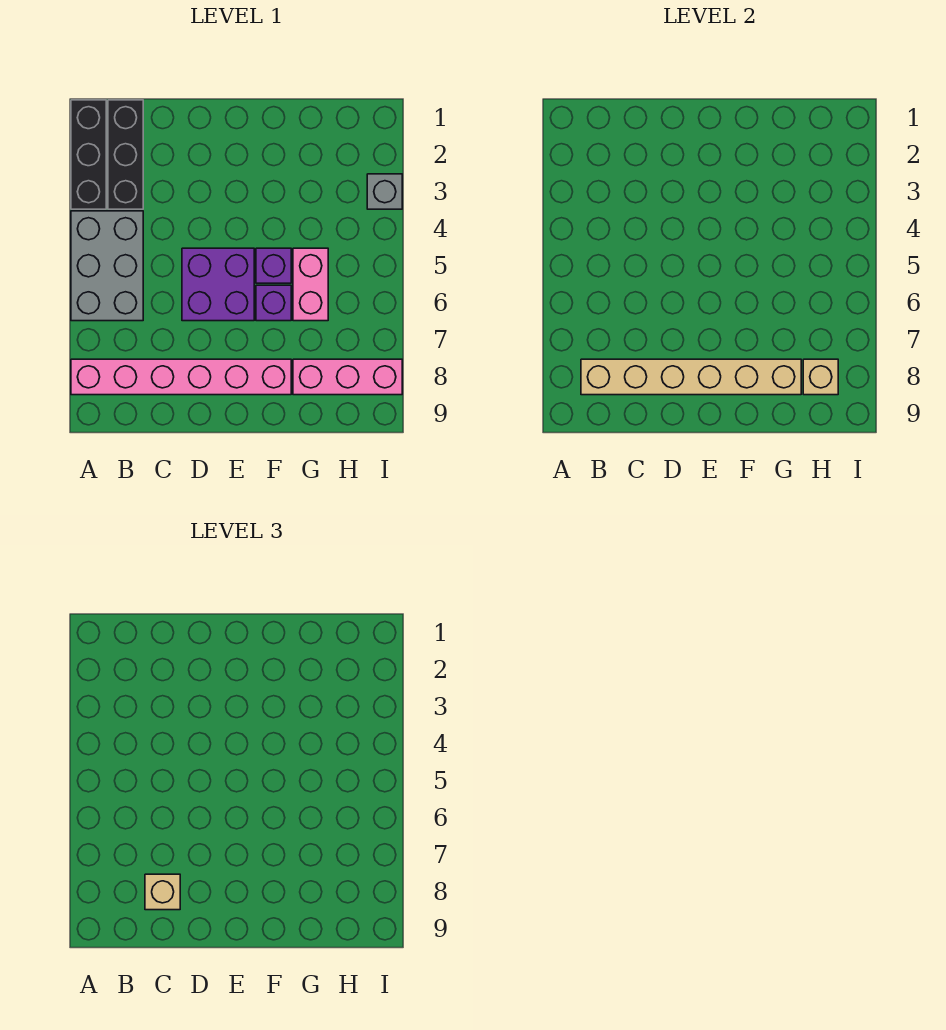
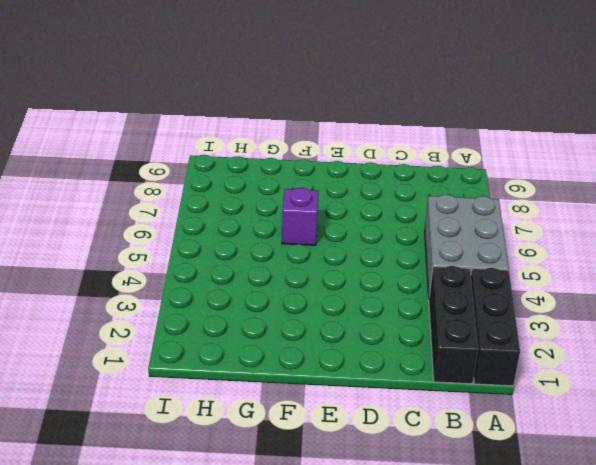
none -> pink 1x6 brick [71,359,291,395]
none -> purple 2x2 brick [182,248,254,321]
none -> purple 1x1 brick [256,248,291,283]

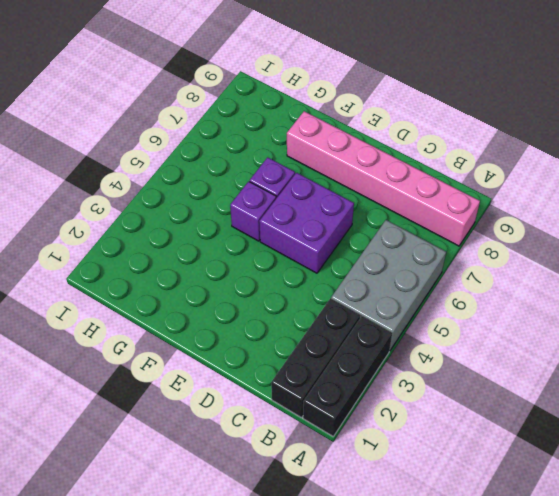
none -> pink 1x2 brick [293,248,328,321]
none -> pink 1x3 brick [293,359,402,395]
none -> grey 1x1 brick [367,174,402,209]

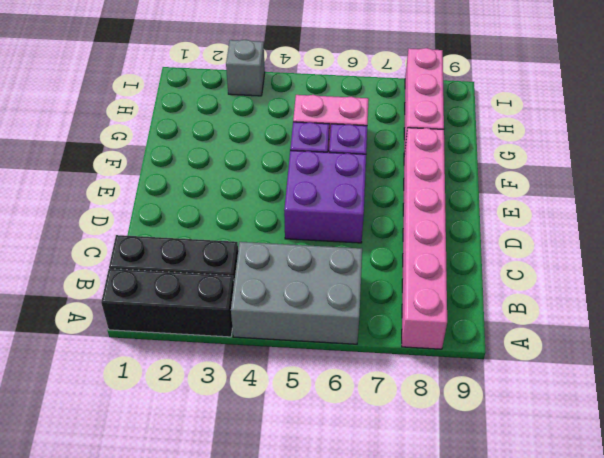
none -> tan 1x6 brick [581,359,801,395]
none -> tan 1x1 brick [803,359,838,395]
none -> tan 1x1 brick [145,874,180,910]

